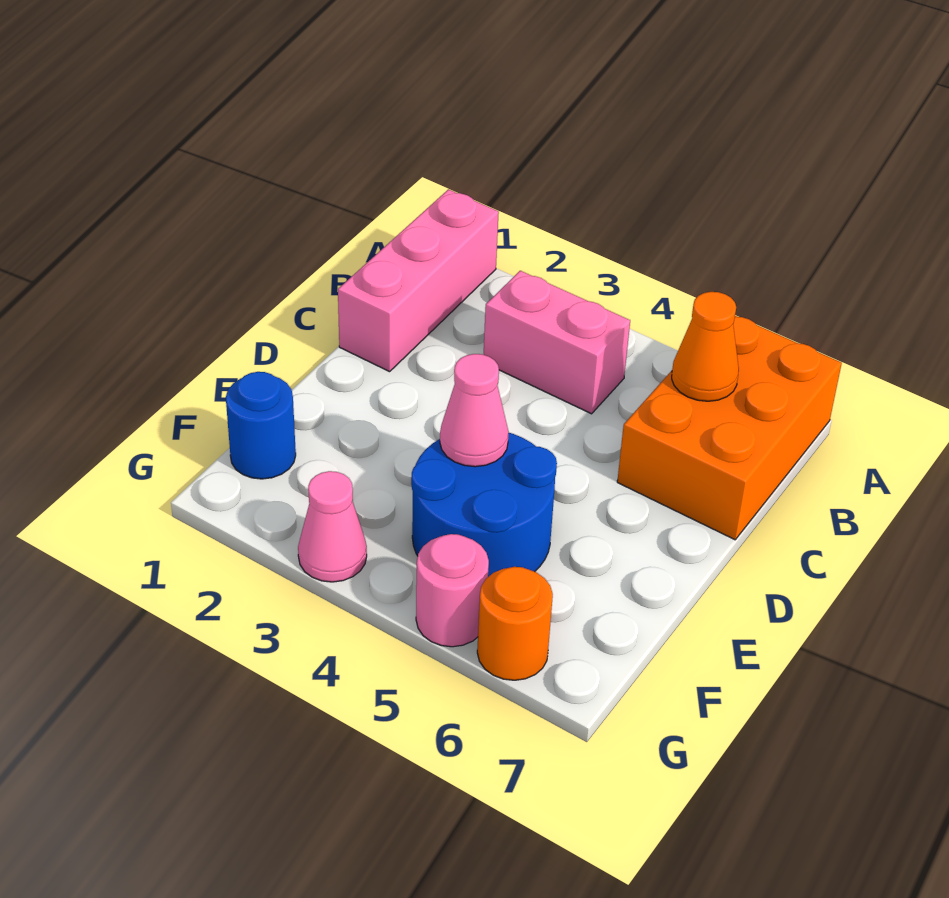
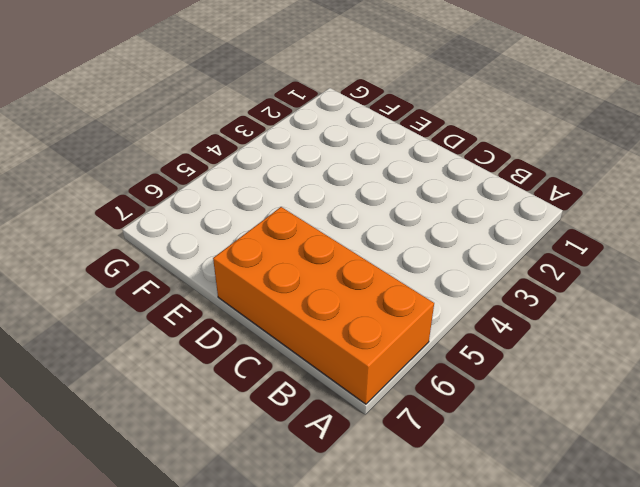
orange 2x4 brick [213,207,434,404] -> orange 2x3 brick [617,316,842,540]
none -> pink 1x3 brick [338,189,499,372]
none -> pink 1x2 brick [484,271,630,414]

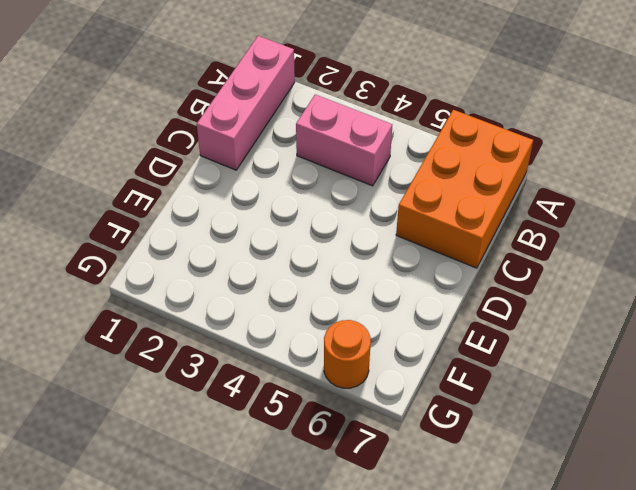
none -> blue 2x2 round brick [411,433,557,577]
none -> blue 1x1 round brick [226,372,296,479]

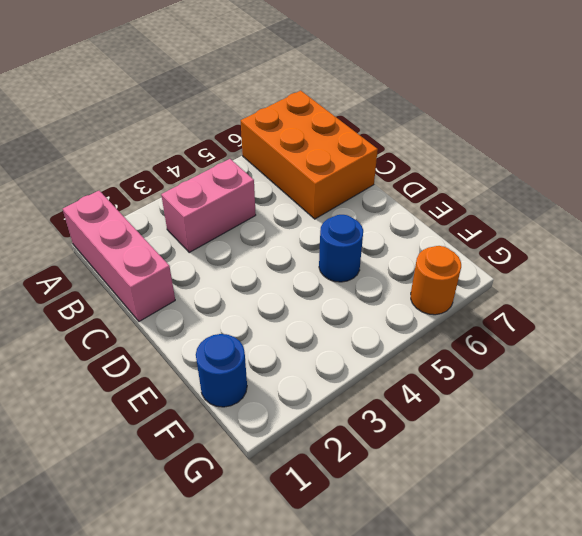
blue 1x1 round brick [319,215,363,282] -> blue 2x2 round brick [411,433,557,577]
none -> pink 1x1 cone [298,471,367,582]
none -> pink 1x1 round brick [416,534,489,647]

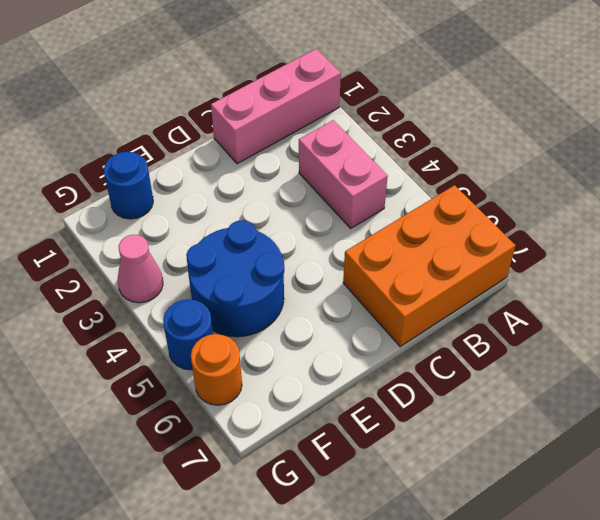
blue 1x1 round brick [163,299,213,370] -> pink 1x1 round brick [416,534,489,647]
none -> orange 1x1 cone [672,292,739,401]
none -> pink 1x1 cone [440,354,509,467]

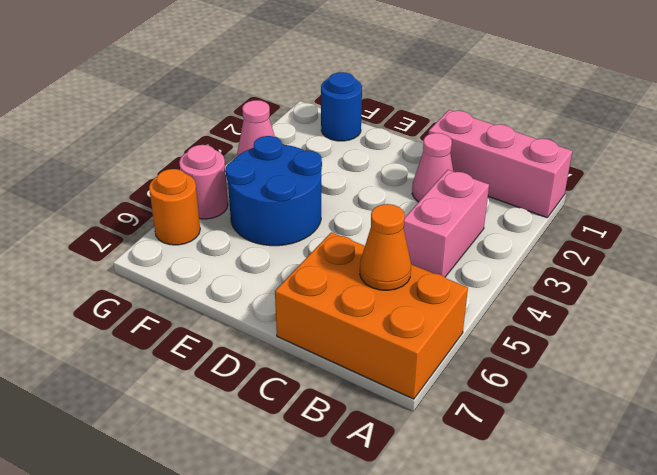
pink 1x1 cone [412,133,453,202] -> pink 1x1 cone moved to [440,354,509,467]

